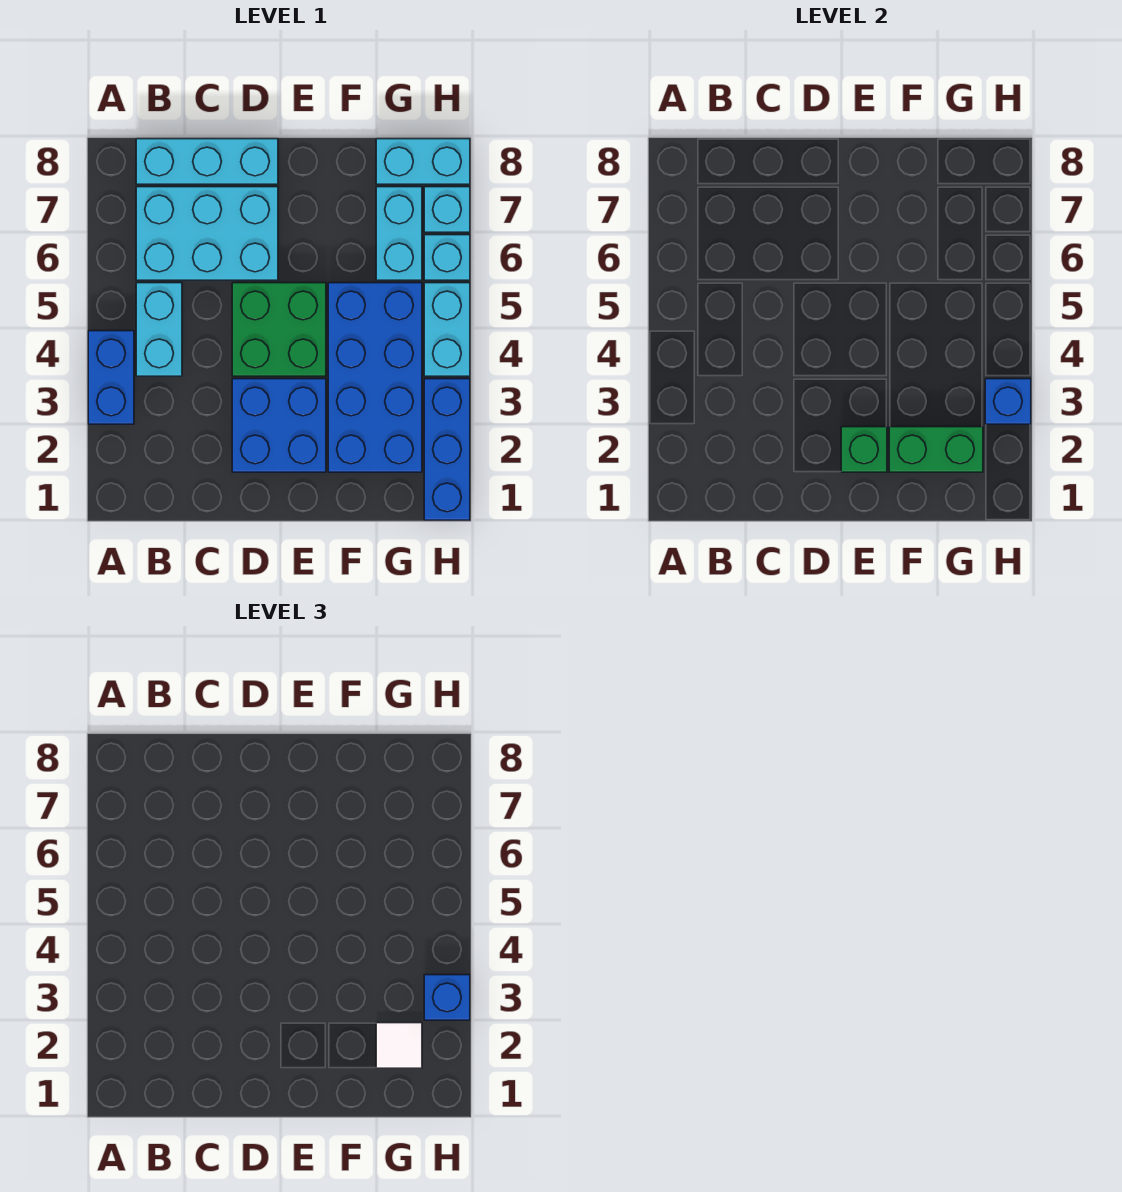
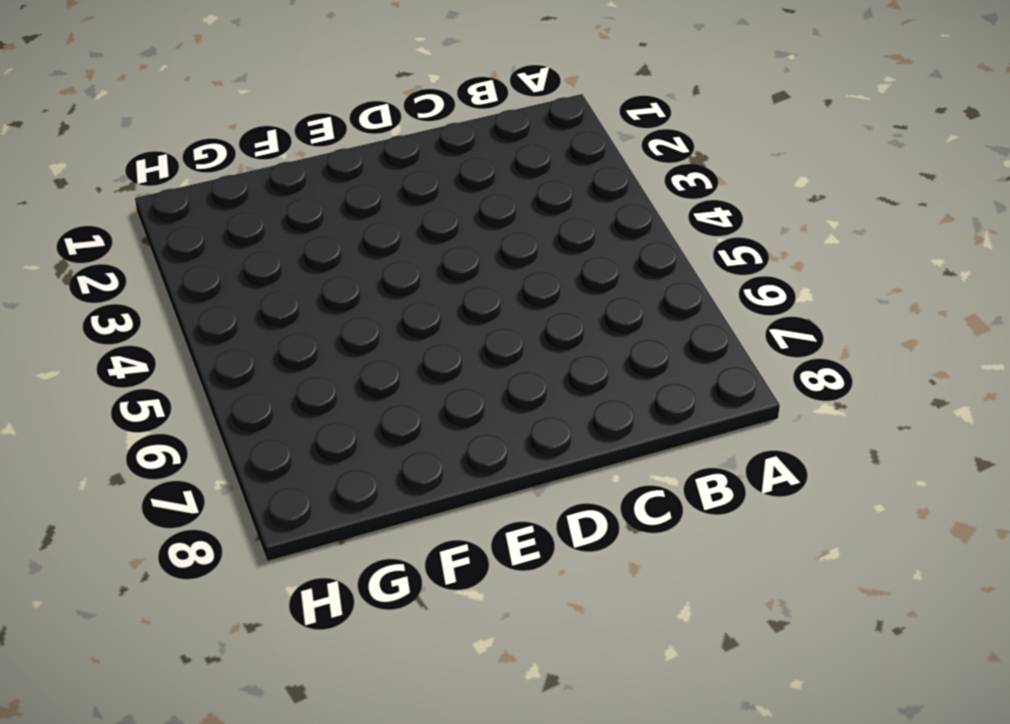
none -> blue 1x2 brick [88,331,134,424]
none -> cyan 1x2 brick [136,283,182,376]
none -> cyan 2x3 brick [136,187,278,280]

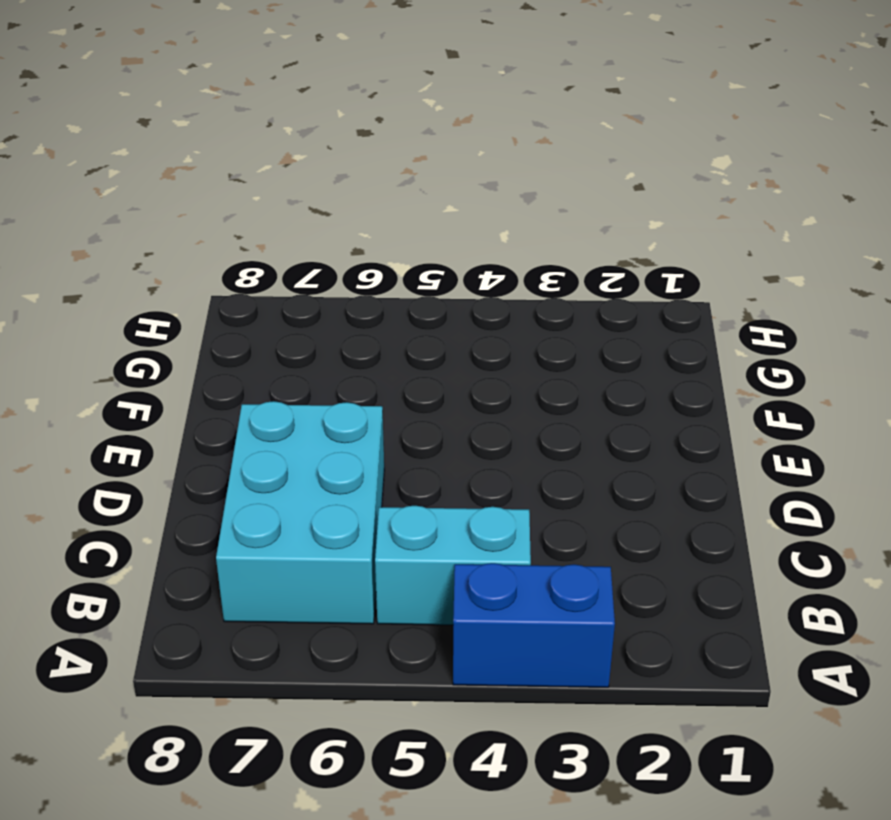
none -> cyan 1x3 brick [136,139,278,184]
none -> blue 2x2 brick [232,379,326,472]
none -> green 2x2 brick [232,283,326,376]

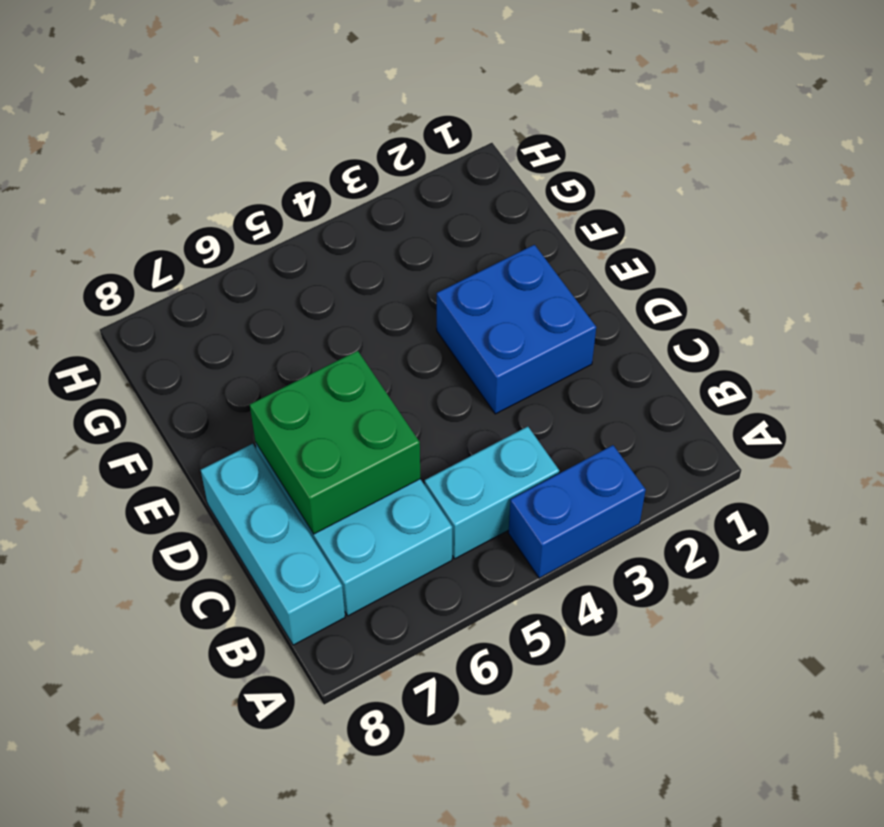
green 2x2 brick [250,351,420,534] -> green 2x2 brick moved to [232,283,326,376]
none -> blue 2x4 brick [328,283,422,472]
none -> cyan 1x2 brick [376,187,422,280]
none -> cyan 1x2 brick [376,139,470,184]

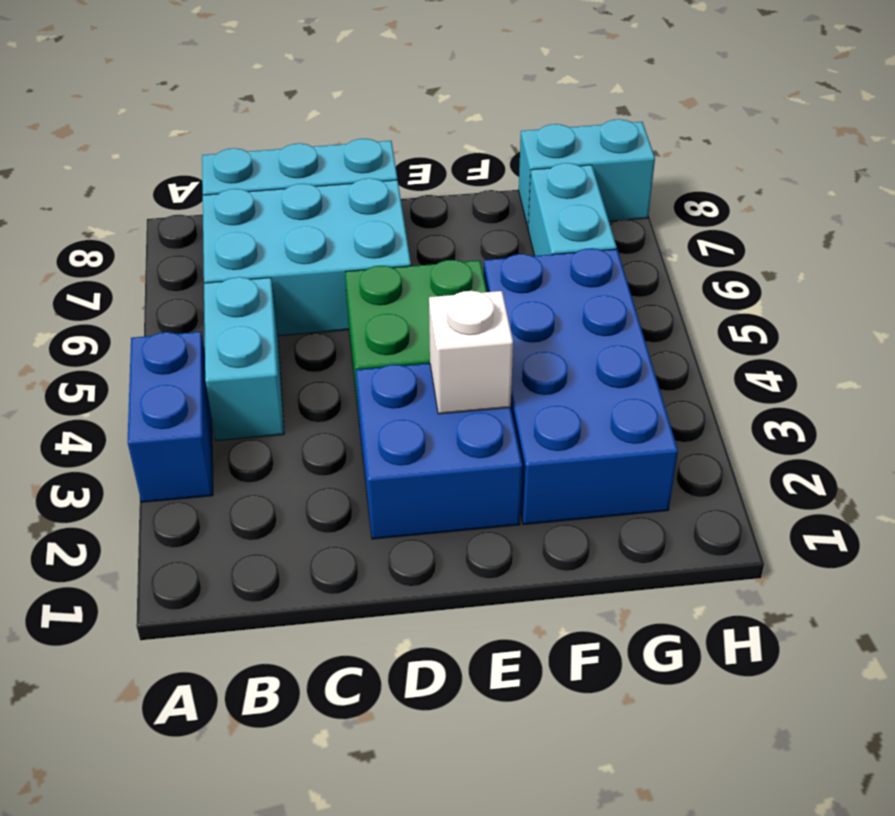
white 1x1 brick [429,291,513,414] -> none
none -> blue 1x3 brick [424,379,470,520]
none -> cyan 1x2 brick [424,283,470,376]
none -> cyan 1x1 brick [424,235,470,280]

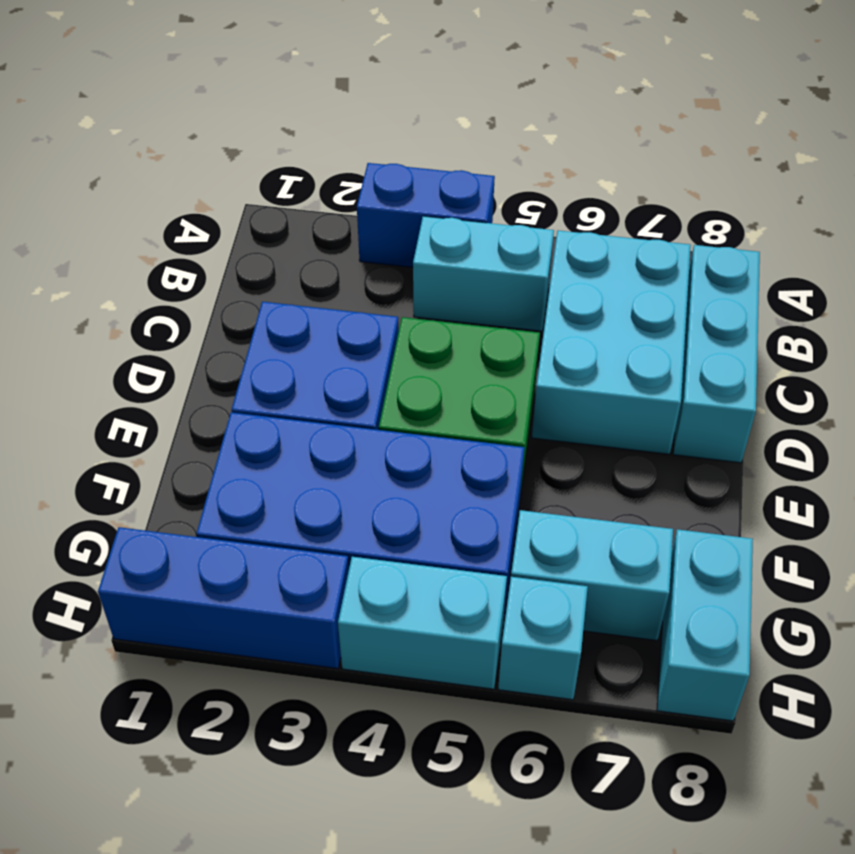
none -> cyan 1x1 brick [424,187,470,232]
none -> green 1x1 brick [841,427,887,472]
none -> green 1x2 brick [889,427,983,472]

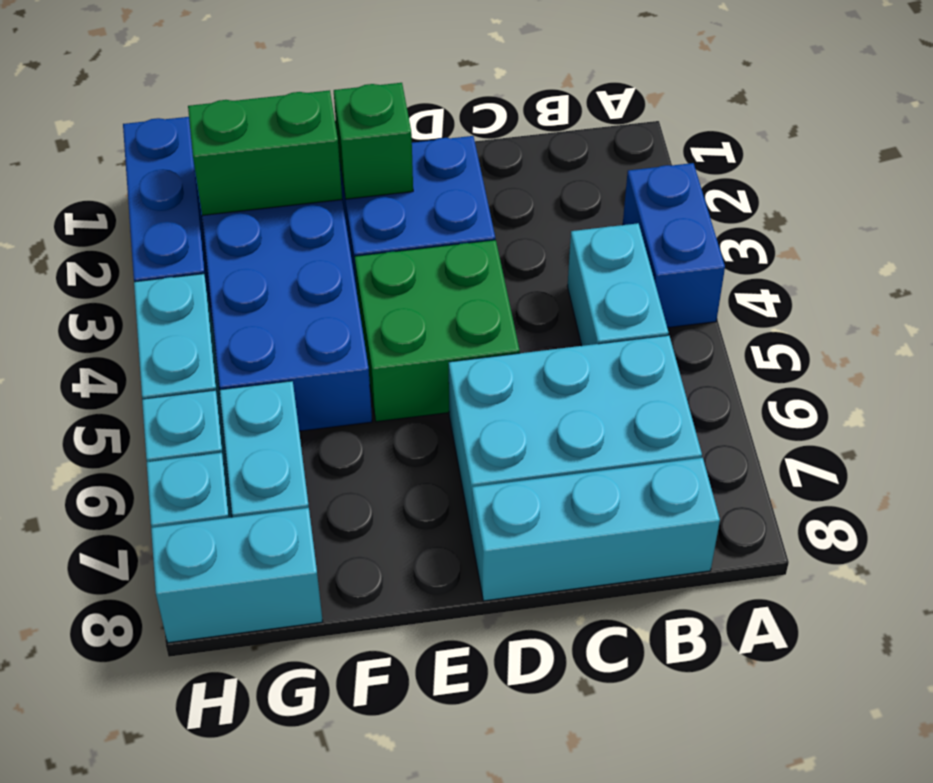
none -> blue 1x1 brick [985,379,1031,424]
none -> white 1x1 tile [376,1023,422,1068]
none -> blue 1x1 brick [424,975,470,1020]

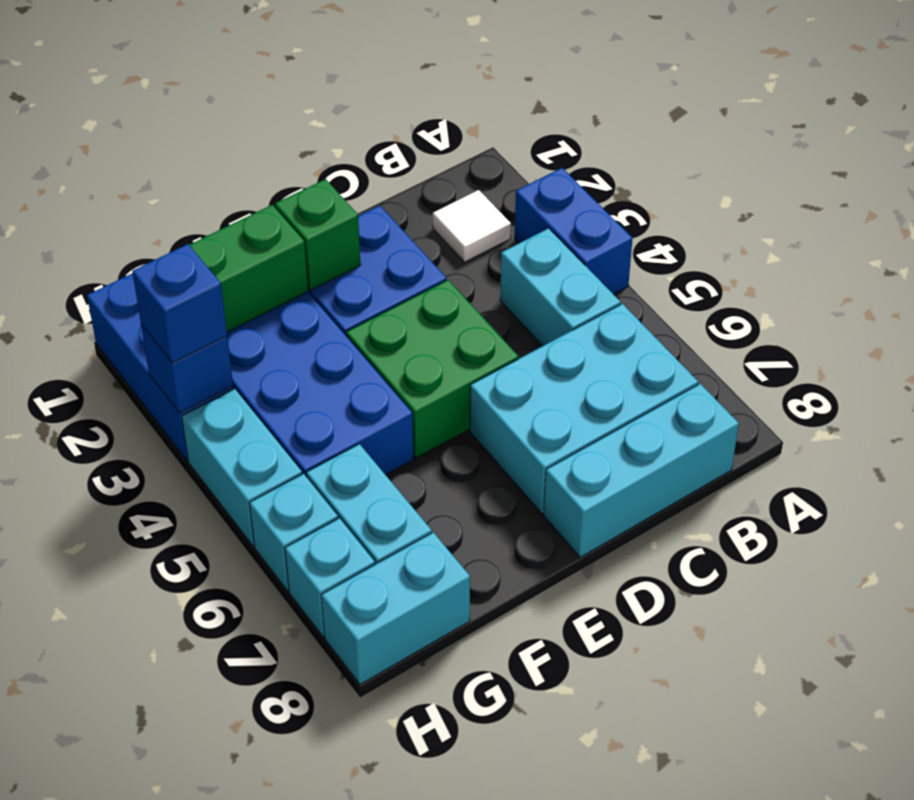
white 1x1 tile [433,190,511,262] -> white 1x1 tile moved to [376,1023,422,1068]

